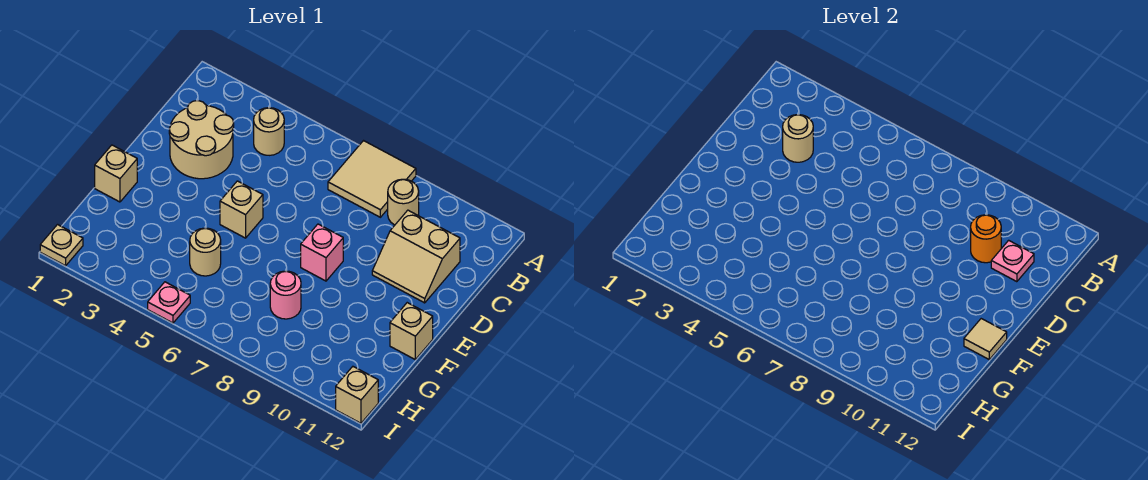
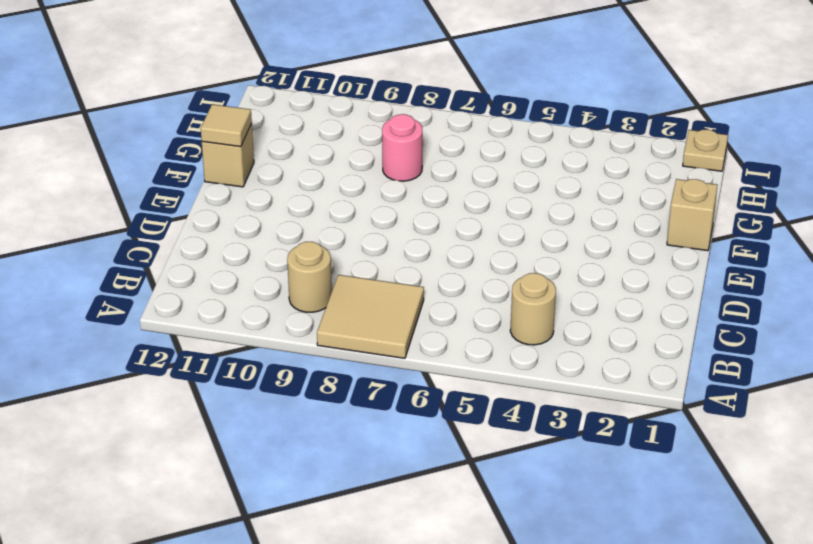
none -> tan 2x2 round brick [169,101,234,179]
none -> tan 2x2 slope [372,210,460,303]
none -> tan 1x1 brick [220,181,263,238]

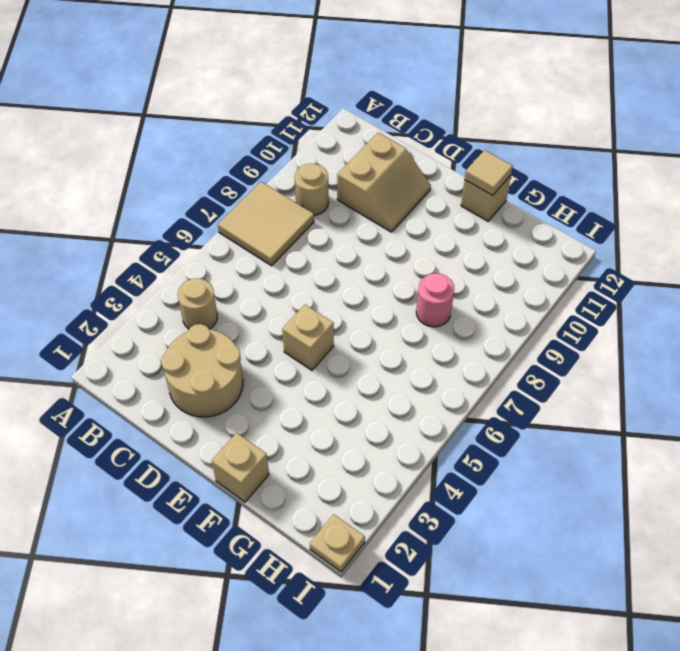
none -> pink 1x1 brick [301,224,343,281]
none -> tan 1x1 round brick [190,228,221,276]
none -> pink 1x1 plate [148,282,190,323]

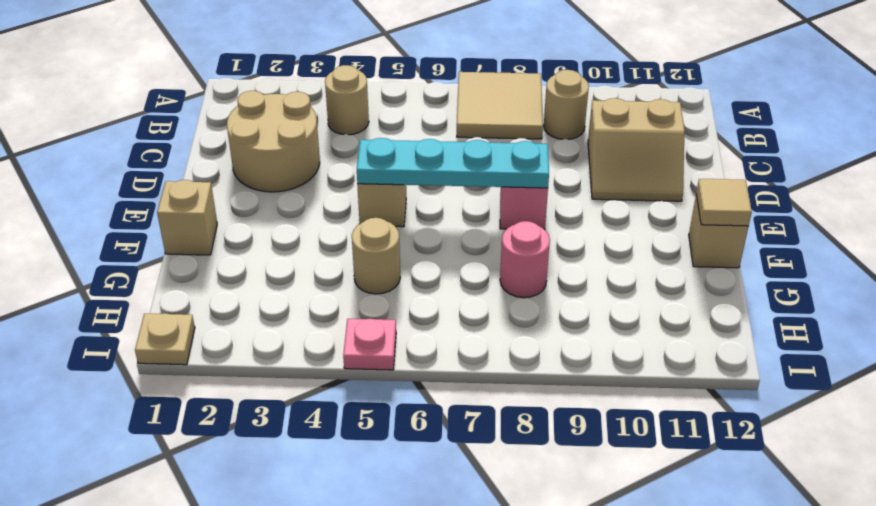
cyan 1x4 plate [357,138,549,188] -> none
none -> tan 1x1 brick [336,367,378,423]
none -> tan 1x1 round brick [783,115,813,162]
none -> orange 1x1 round brick [971,215,1001,263]

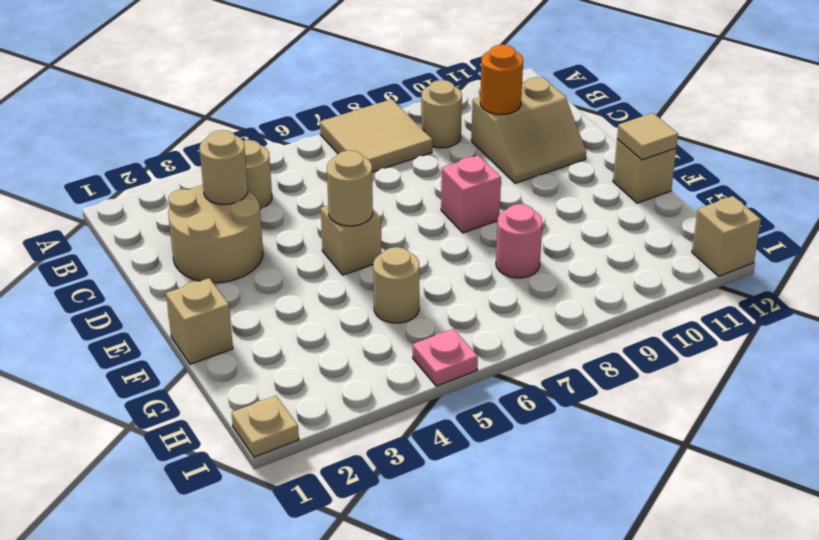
tan 1x1 round brick [327,150,373,226] -> none
none -> pink 1x1 plate [991,240,1034,282]

